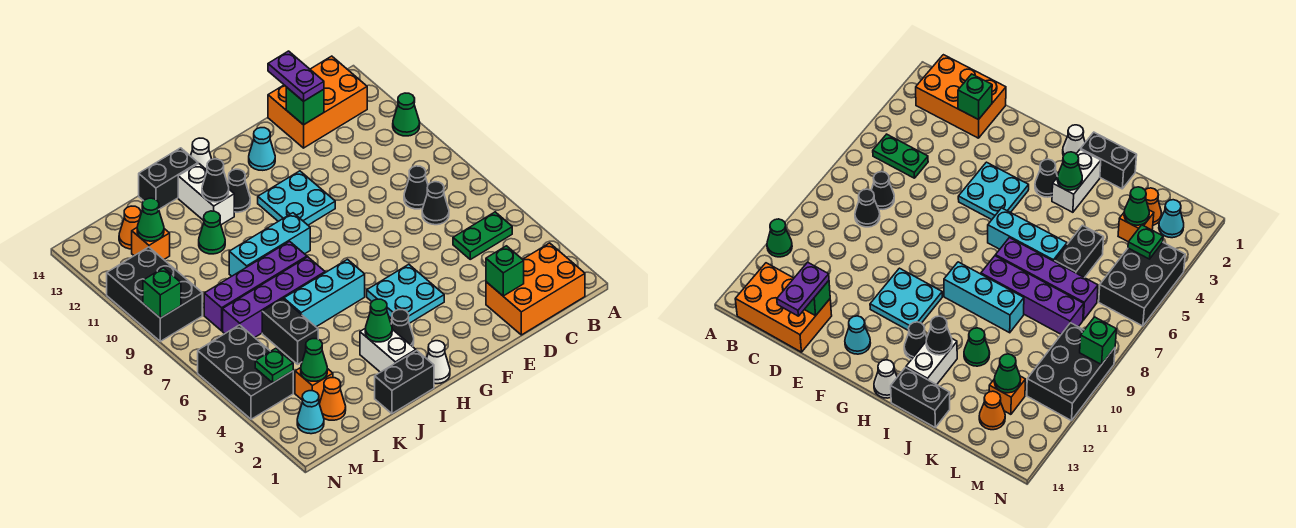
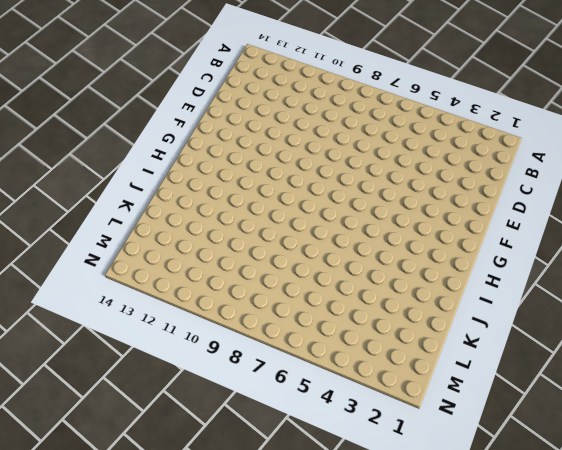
none -> green 1x1 cone [393,93,420,136]
none -> orange 2x3 brick [486,243,585,335]
none -> green 1x2 plate [453,212,512,259]
none -> orange 2x3 brick [268,56,367,148]

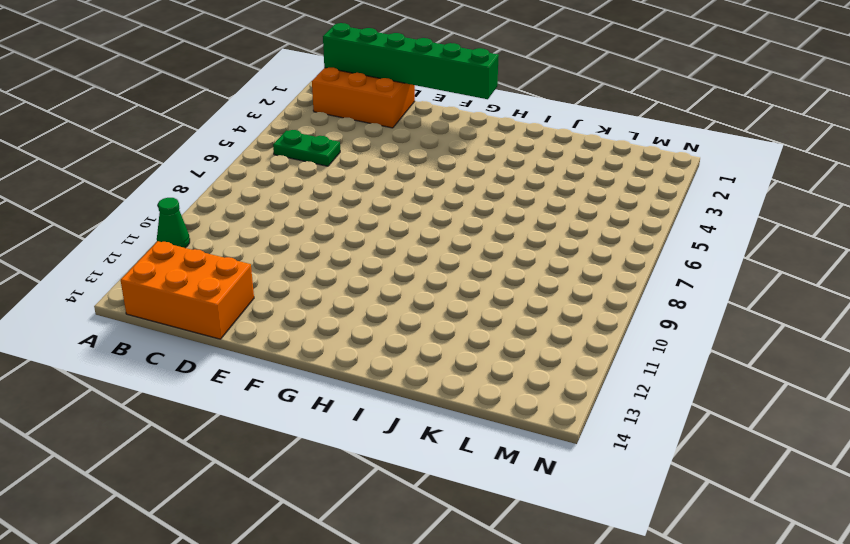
green 1x6 brick [323,23,499,99] -> none
none -> black 1x1 cone [422,182,449,225]
none -> black 1x1 cone [404,166,428,209]
none -> cyan 2x2 plate [367,264,444,323]
none -> cyan 2x2 plate [258,171,335,225]

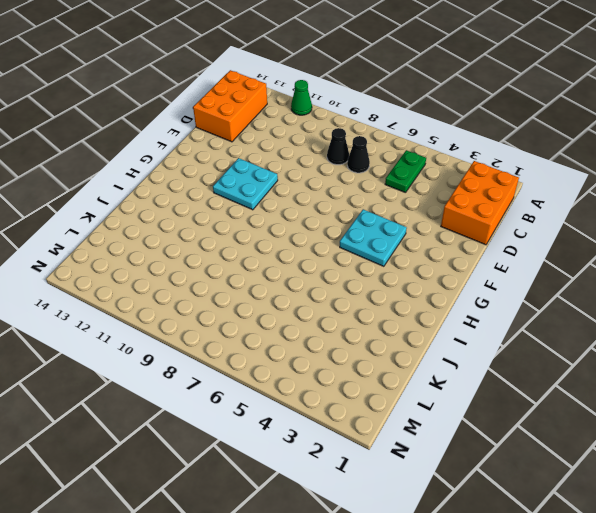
none -> cyan 1x1 cone [249,128,275,170]
none -> white 1x1 cone [427,341,450,384]
none -> black 1x1 cone [391,310,414,347]
none -> cyan 1x3 brick [284,259,365,327]

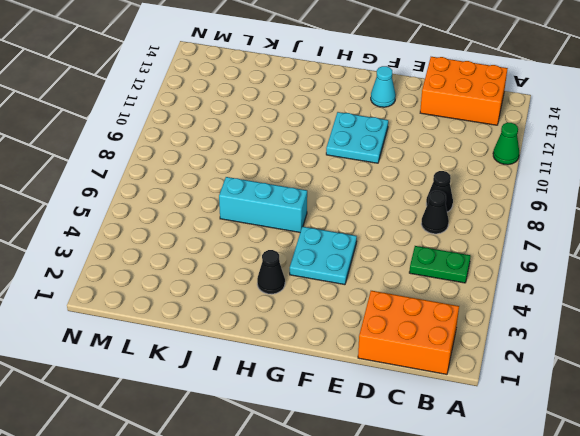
none -> white 1x1 cone [427,341,450,384]
none -> cyan 1x3 brick [229,213,310,276]
none -> black 1x1 cone [228,169,250,212]
none -> white 1x1 cone [191,138,212,170]

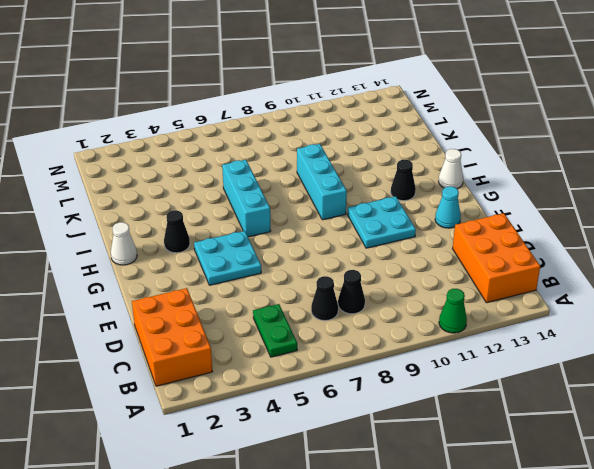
none -> black 1x2 brick [375,350,434,413]
none -> white 1x2 brick [360,328,416,372]
none -> purple 1x4 brick [223,257,325,338]
none -> purple 1x4 brick [204,241,307,331]

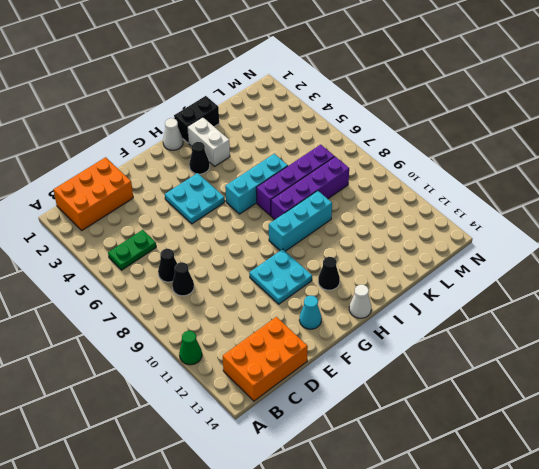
none -> white 1x2 brick [178,164,234,225]
none -> black 1x2 brick [139,148,198,209]
none -> green 1x1 cone [199,211,225,254]
none -> black 1x2 brick [262,299,318,364]

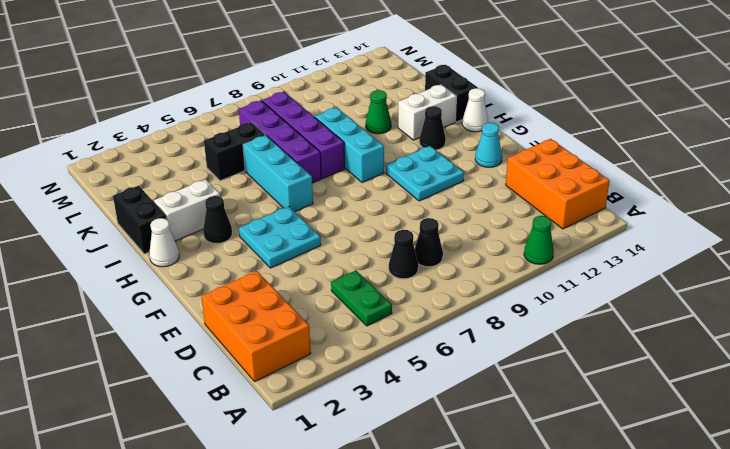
none -> orange 1x1 cone [319,378,346,420]
none -> orange 1x1 brick [295,368,333,403]
none -> orange 1x1 brick [132,228,170,259]
none -> orange 1x1 cone [119,206,141,249]

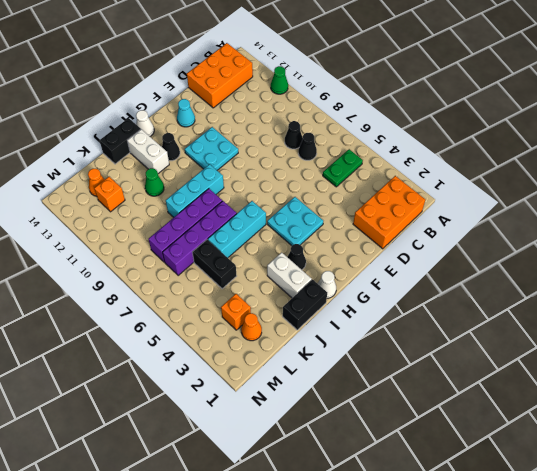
none -> cyan 1x1 cone [297,391,324,434]
none -> black 2x3 brick [198,325,293,419]
none -> black 2x3 brick [107,247,202,341]
none -> green 1x1 brick [486,246,524,296]

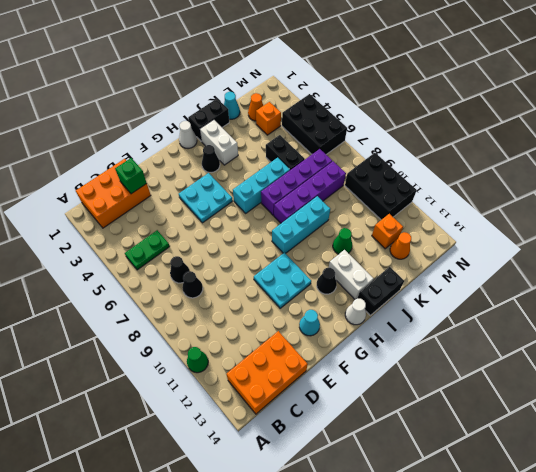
cyan 1x1 cone [224,92,240,119] -> cyan 1x1 cone moved to [297,391,324,434]
none -> green 1x1 brick [286,87,324,125]
none -> green 1x1 cone [365,299,392,342]
none -> black 1x1 cone [202,159,229,202]
none -> green 1x1 cone [301,339,327,381]

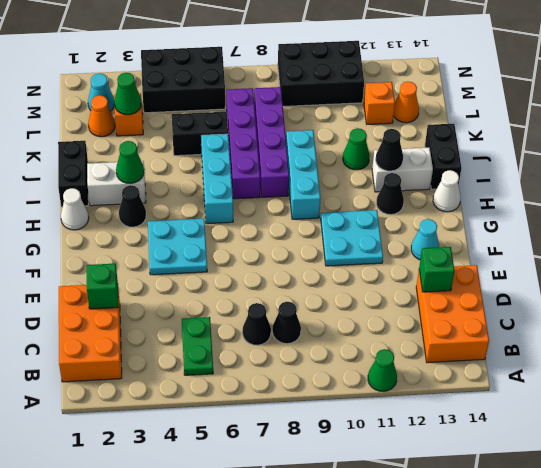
none -> green 1x1 cone [137,198,164,241]
none -> green 1x1 plate [255,348,293,383]
none -> green 1x1 brick [143,268,181,318]
none -> purple 1x2 plate [268,51,324,101]

